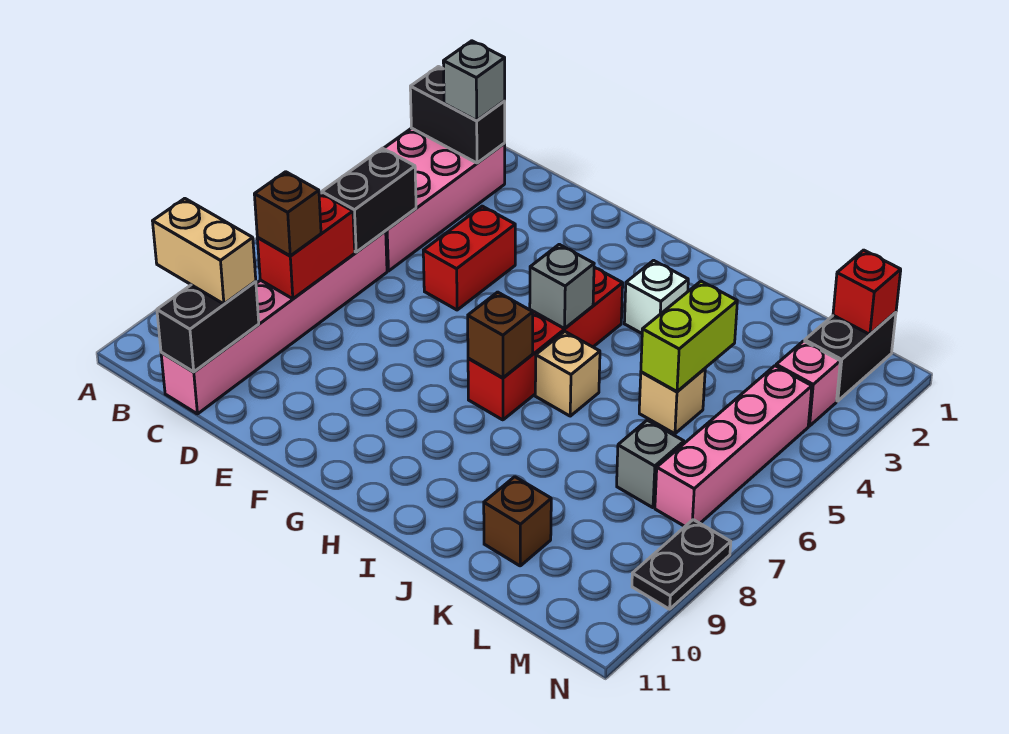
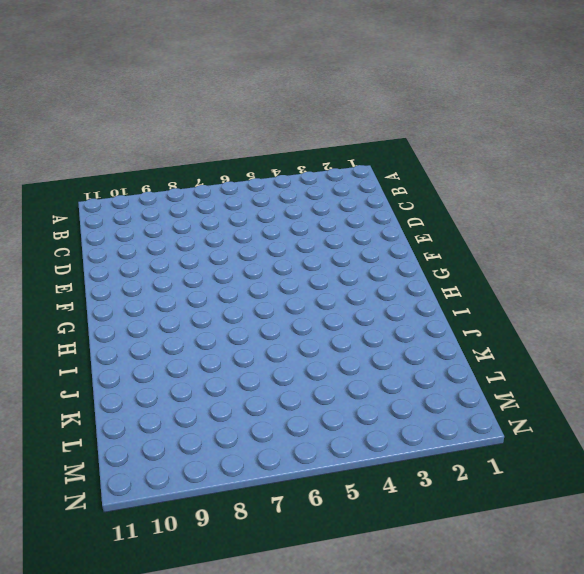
none -> pink 2x4 brick [383,128,505,271]
none -> pink 1x6 brick [161,231,387,414]
none -> red 1x2 brick [423,206,515,310]

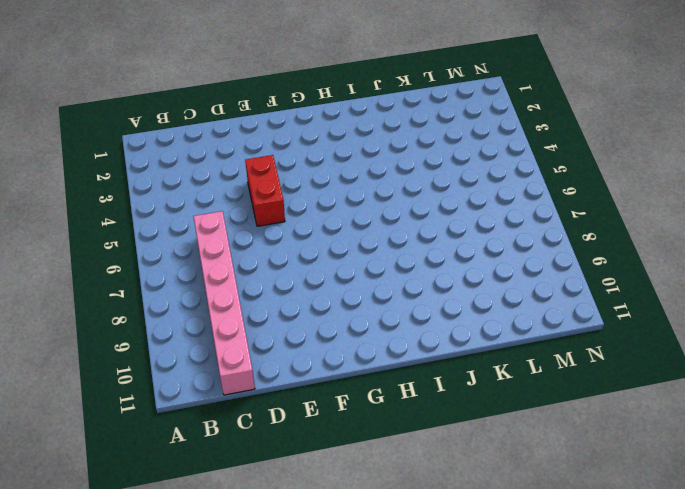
none -> pink 2x4 brick [383,128,505,271]
none -> red 1x4 brick [468,267,623,420]
none -> white 1x1 brick [624,260,688,333]

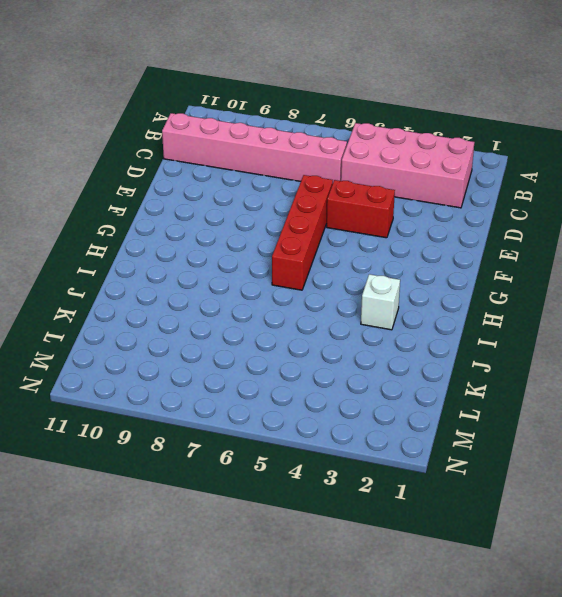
red 1x4 brick [272,175,333,290] -> red 1x4 brick turned to [468,267,623,420]
none -> tan 1x1 brick [535,332,600,416]
none -> tan 1x1 brick [639,369,705,434]
none -> brown 1x1 brick [484,477,551,566]

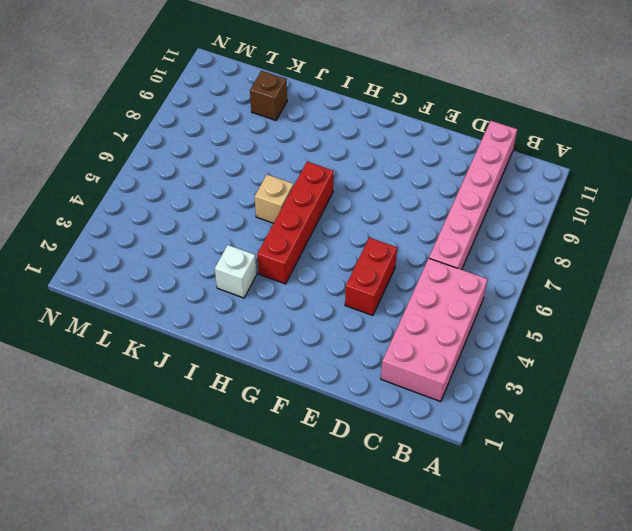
none -> tan 1x1 brick [639,369,705,434]
none -> grey 1x1 brick [617,420,684,508]
none -> black 1x2 brick [805,312,896,401]

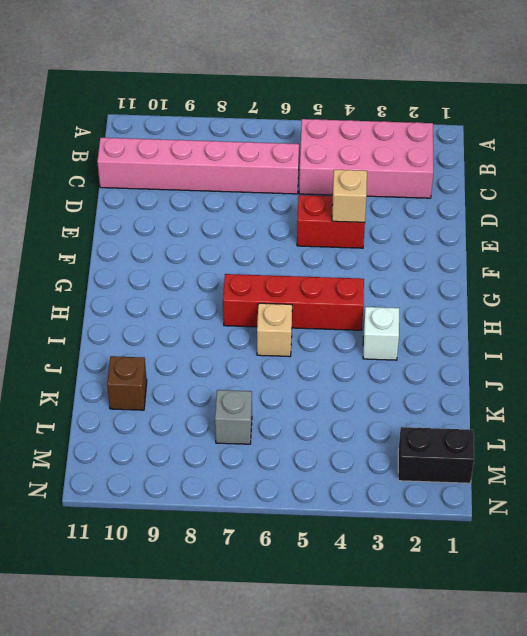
tan 1x1 brick [332,170,367,222] -> tan 1x1 brick moved to [639,369,705,434]
none -> pink 1x1 brick [776,341,840,426]
none -> pink 1x4 brick [655,366,812,526]
none -> black 1x2 plate [632,520,731,609]

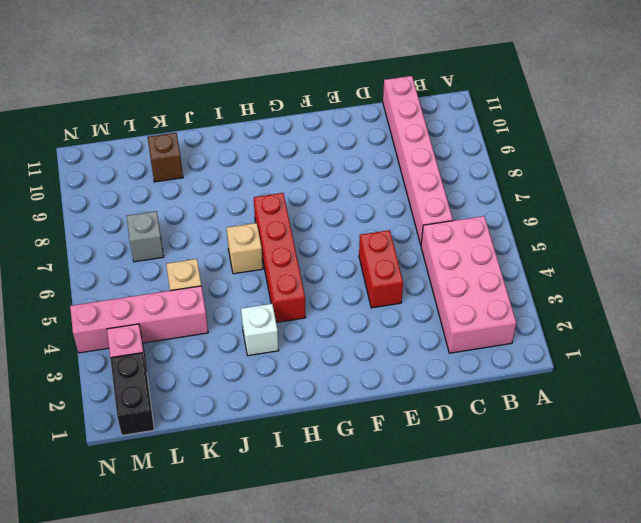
pink 1x4 brick [70,286,208,353] -> pink 1x4 brick turned to [655,366,812,526]
none -> black 1x2 plate [632,520,731,609]
none -> black 1x2 brick [410,67,505,163]
none -> black 1x2 brick [321,148,416,252]

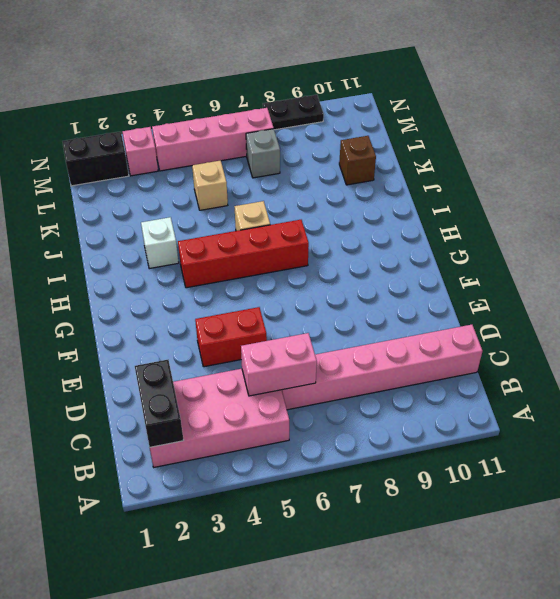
pink 1x2 brick [241,333,317,396] -> black 1x2 brick [321,148,416,252]
none -> red 1x2 brick [257,193,355,299]
none -> black 1x2 brick [157,282,259,372]
none -> grey 1x1 brick [530,244,594,329]

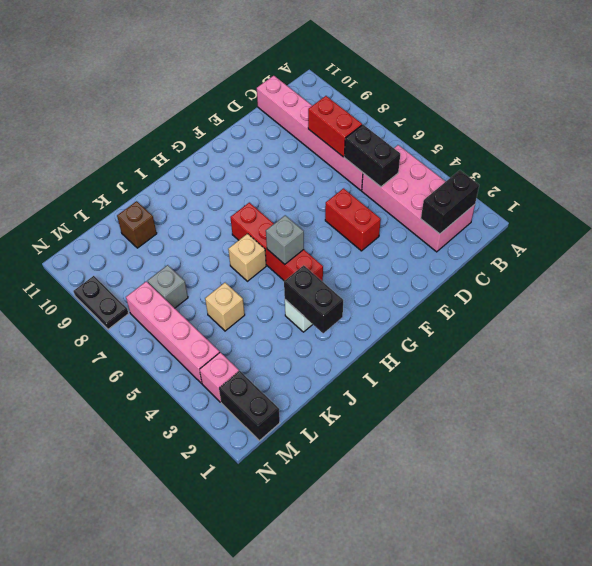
black 1x2 brick [284,265,343,333] -> black 1x2 brick moved to [157,282,259,372]
none -> brown 1x1 brick [468,292,533,378]
none -> lime 1x2 brick [641,281,737,391]
none -> red 1x1 brick [833,250,901,334]

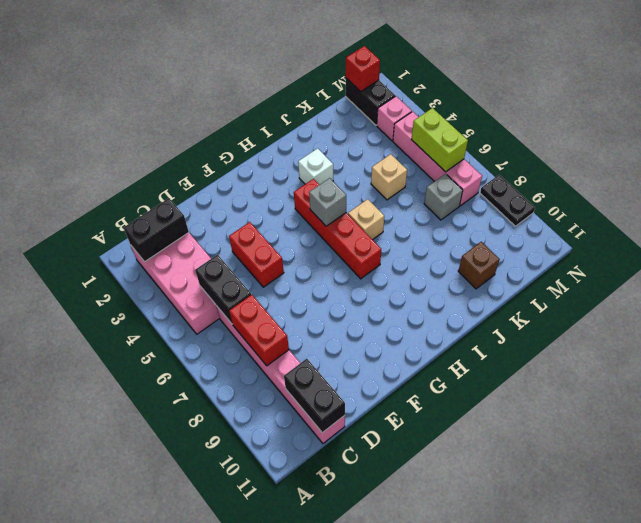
lime 1x2 brick [411,108,468,172] -> lime 1x2 brick moved to [641,281,737,391]
none -> brown 1x1 brick [468,292,533,378]
none -> tan 1x2 brick [153,198,256,304]
none -> grey 1x1 brick [443,41,505,120]

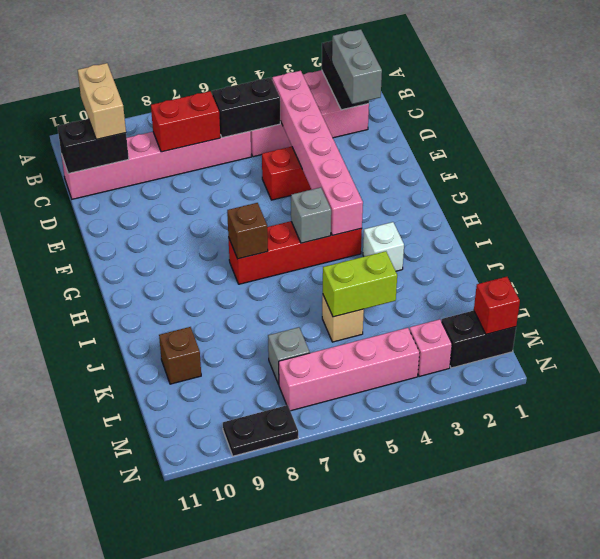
grey 1x2 brick [332,29,382,104] -> grey 1x1 brick [443,41,505,120]
pink 1x6 brick [272,71,363,235] -> none
none -> tan 1x1 brick [535,332,600,416]
none -> brown 1x1 brick [254,172,321,256]

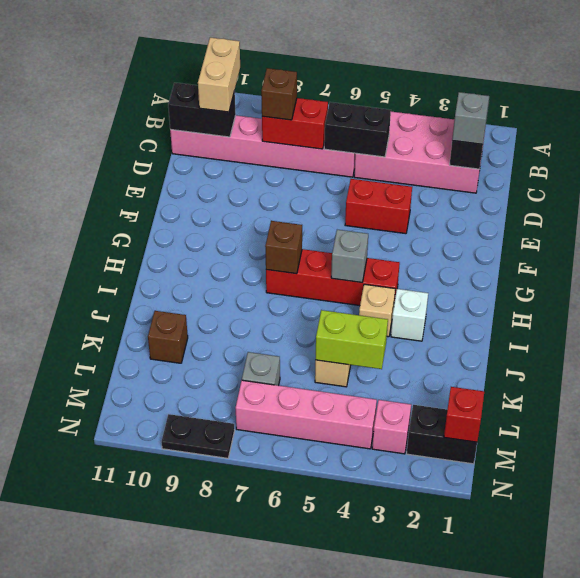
tan 1x1 brick [359,284,395,337] -> tan 1x1 brick moved to [535,332,600,416]

